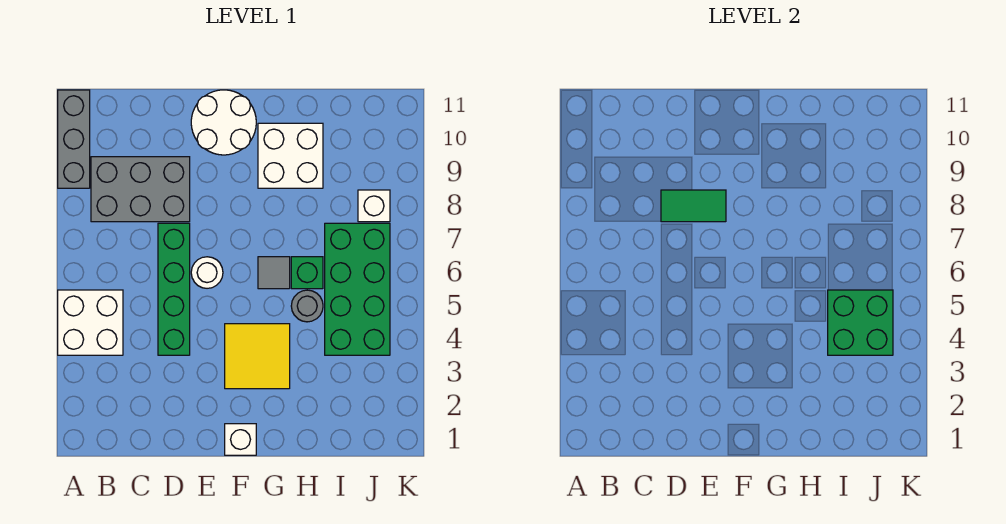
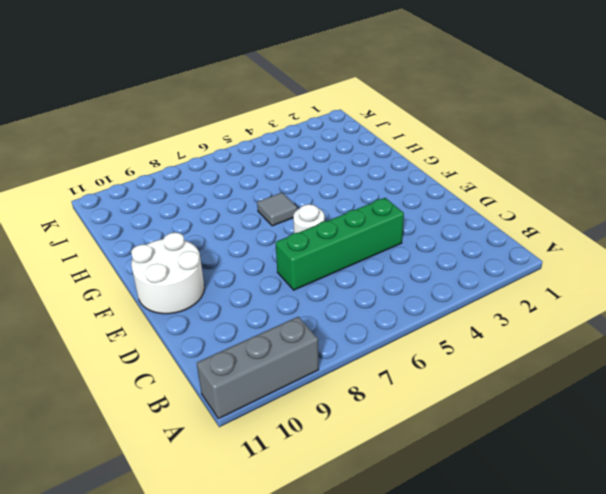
none -> white 2x2 brick [58,290,123,355]
none -> grey 2x3 brick [91,157,190,222]
none -> white 1x1 brick [225,424,256,455]

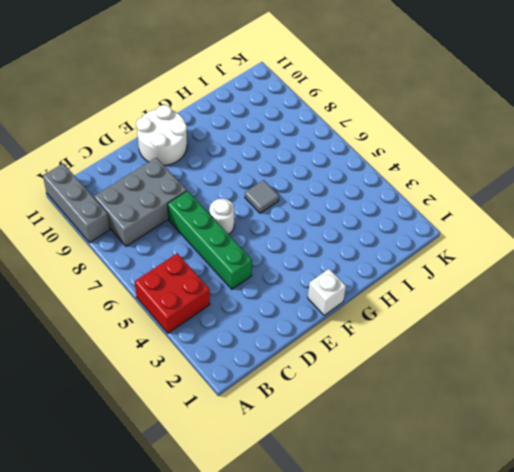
red 2x2 brick [135,253,210,333] -> white 2x2 brick [58,290,123,355]
none -> yellow 2x2 tile [225,324,290,389]
none -> white 2x2 brick [258,123,323,188]
none -> grey 1x1 round brick [291,290,323,322]

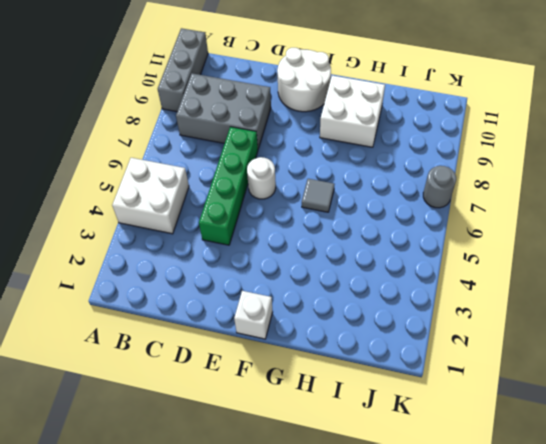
grey 1x1 round brick [423,166,456,208] -> grey 1x1 round brick moved to [291,290,323,322]
none -> yellow 2x2 tile [225,324,290,389]
none -> green 1x1 brick [291,257,323,289]
none -> green 2x4 brick [325,223,390,355]

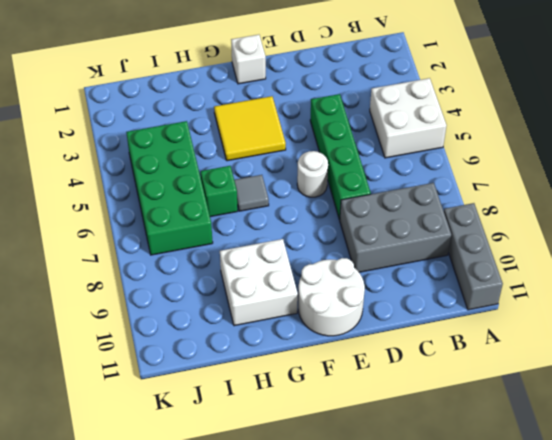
none -> grey 1x1 round brick [291,290,323,322]
none -> white 1x1 brick [358,190,390,222]
none -> green 1x2 tile [661,190,726,222]

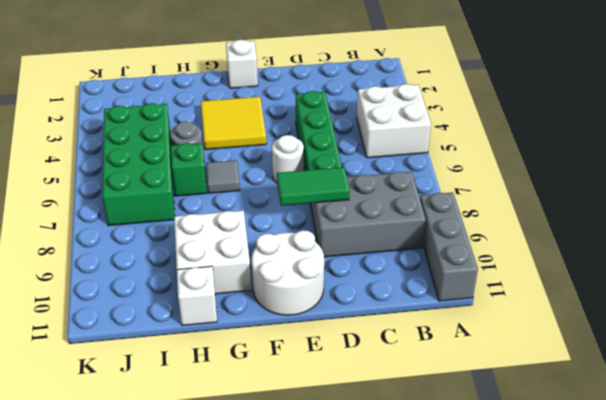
white 1x1 brick [177,266,217,326] -> white 1x1 brick moved to [358,190,390,222]
none -> green 2x2 brick [828,290,893,355]

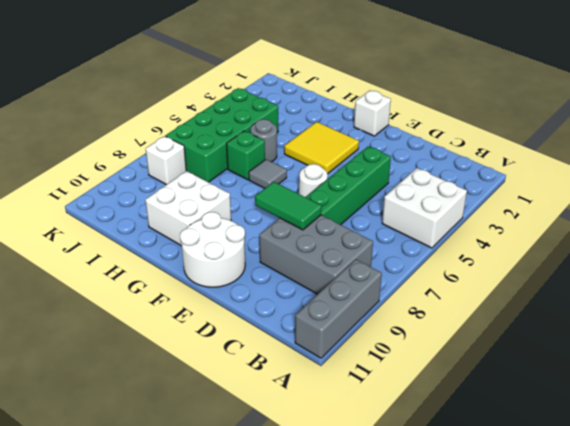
none -> green 2x2 brick [828,290,893,355]

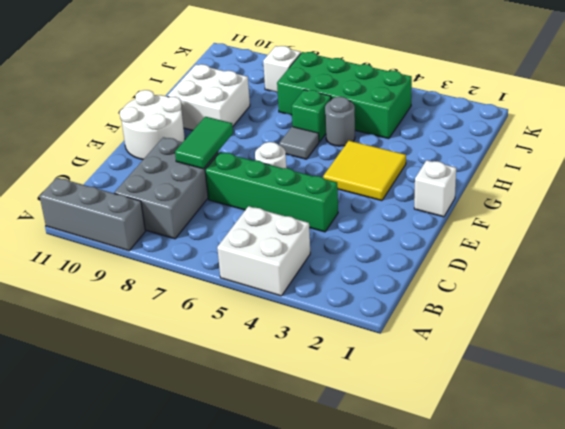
none -> green 2x2 brick [828,290,893,355]

